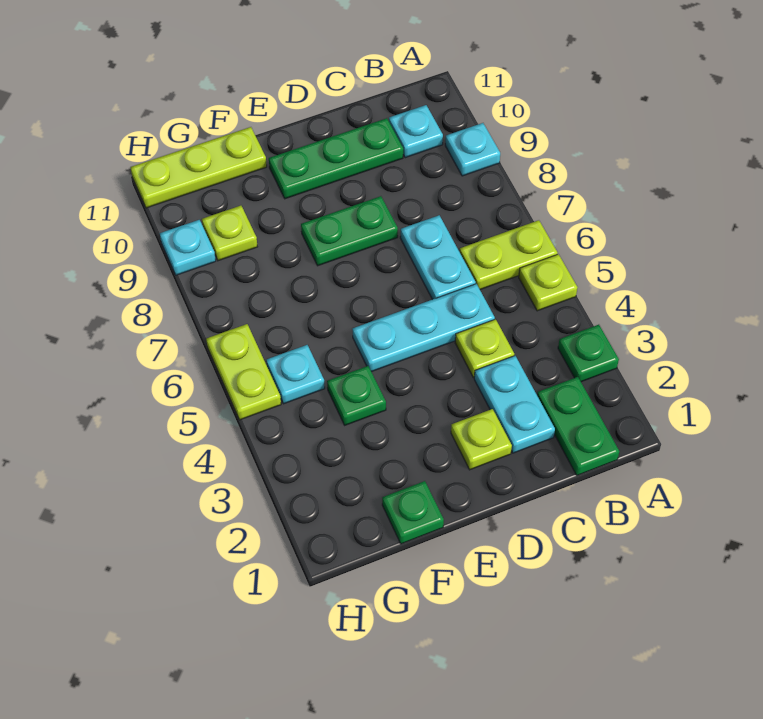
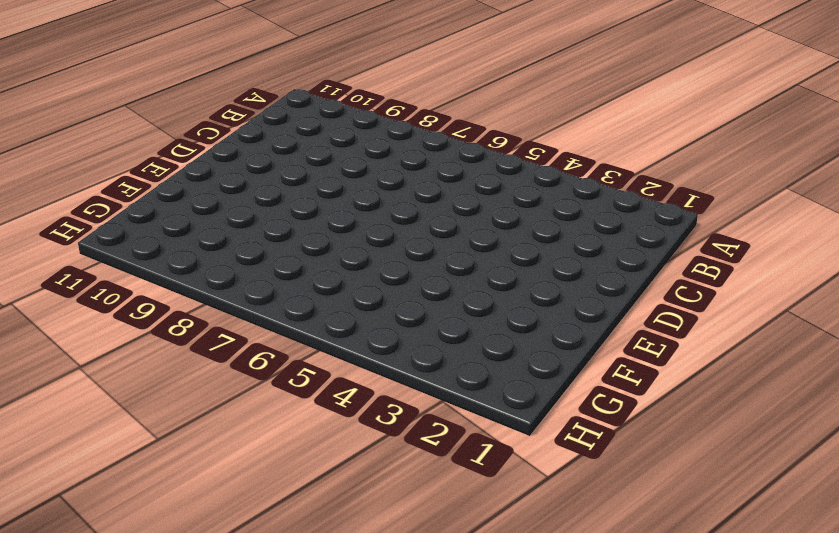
none -> green 1x1 plate [558,325,619,382]
none -> lime 1x1 plate [519,254,577,311]
none -> lime 1x2 plate [460,220,557,290]

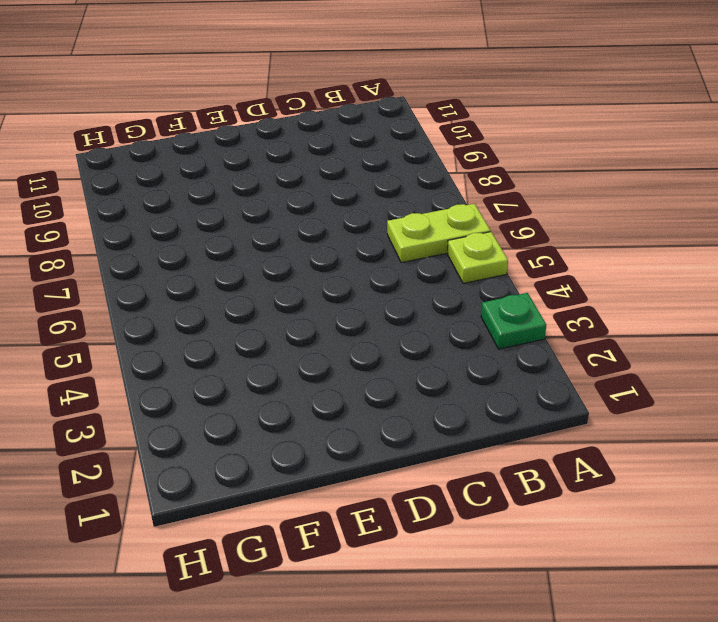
none -> cyan 1x1 plate [445,123,500,176]
none -> green 1x2 plate [537,377,619,475]
none -> cyan 1x1 plate [389,105,443,158]

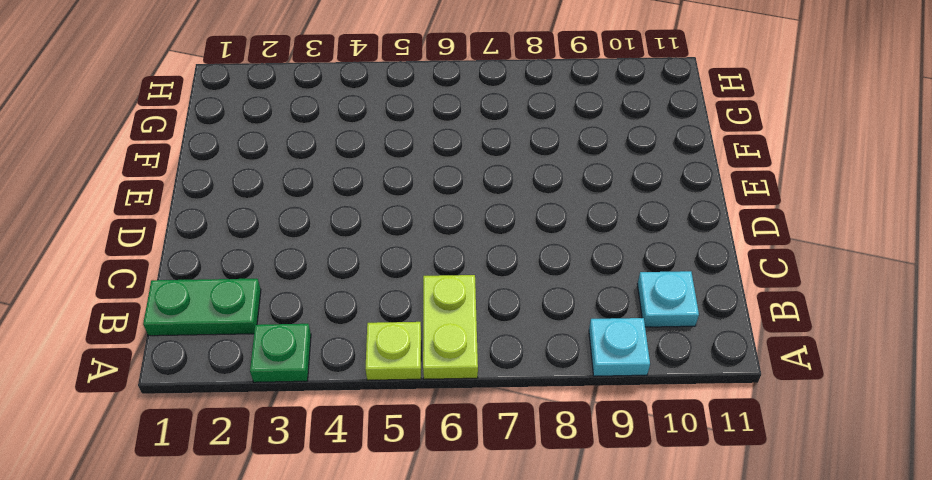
none -> cyan 1x2 plate [474,356,555,453]
none -> lime 1x1 plate [455,319,514,378]
none -> cyan 1x3 plate [352,284,495,372]

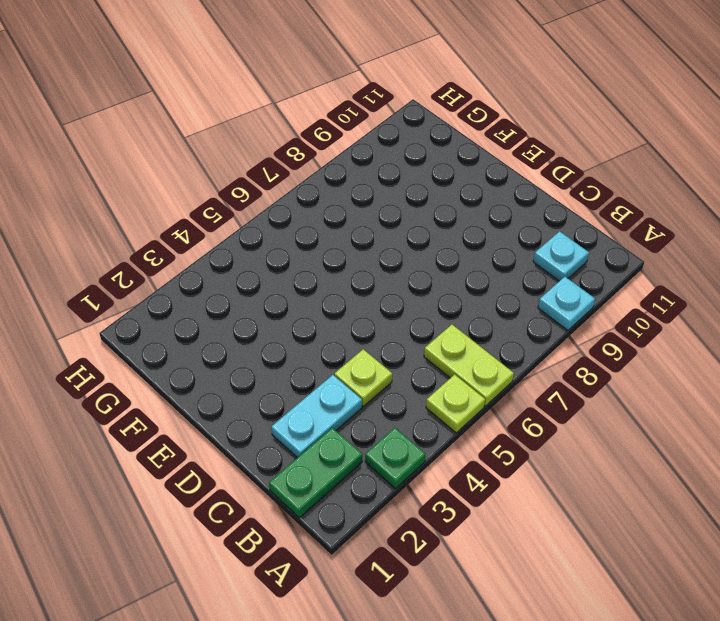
none -> cyan 1x3 plate [352,284,495,372]
none -> cyan 1x2 plate [400,215,476,300]
none -> green 1x3 plate [269,118,403,199]

